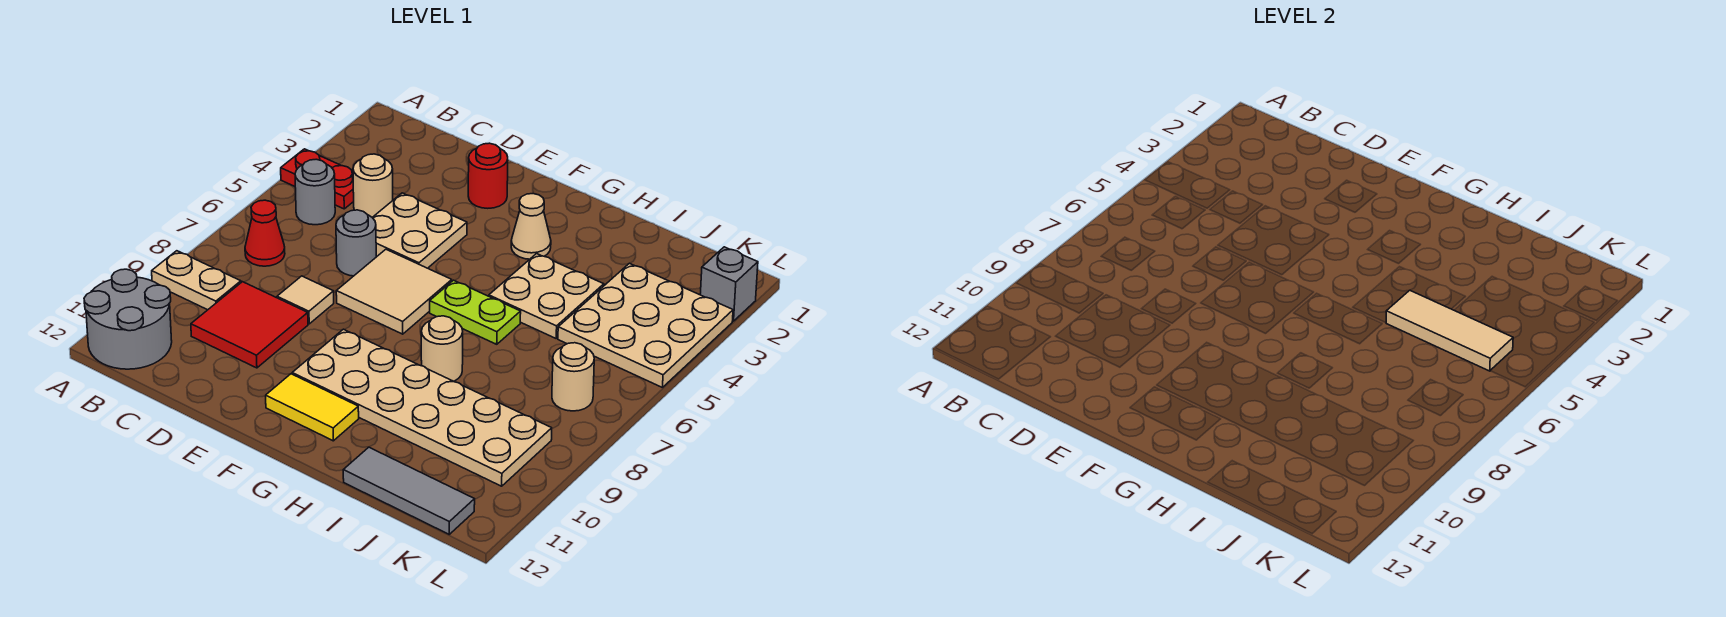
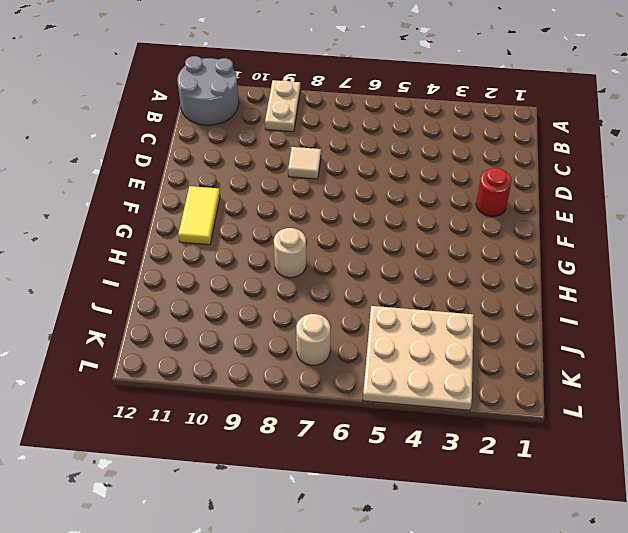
none -> red 1x2 plate [281,149,354,209]
none -> grey 1x1 round brick [295,159,335,225]
none -> red 1x1 cone [245,200,285,266]

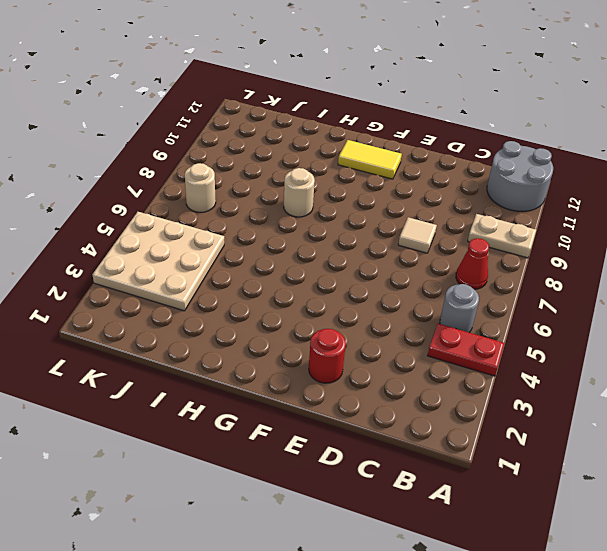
none -> tan 1x1 round brick [353,154,393,217]
none -> red 2x2 tile [191,282,308,368]
none -> tan 2x2 plate [372,193,467,268]

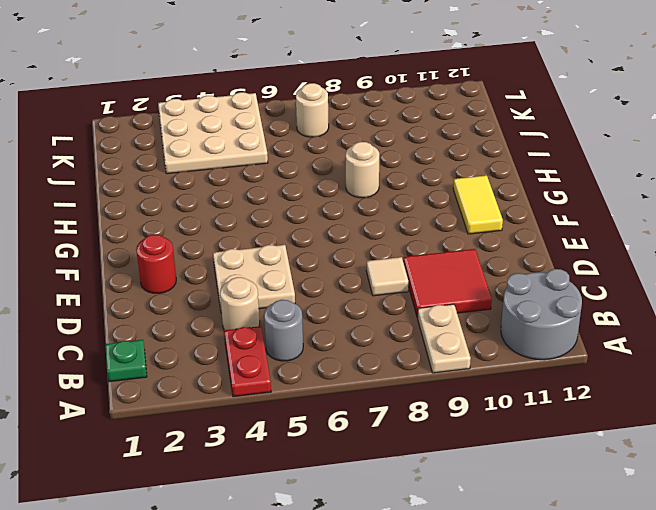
green 1x1 plate [105,340,147,382] -> none
none -> red 1x1 cone [245,200,285,266]
none -> grey 1x1 round brick [336,210,376,276]
none -> tan 2x2 tile [336,249,452,334]

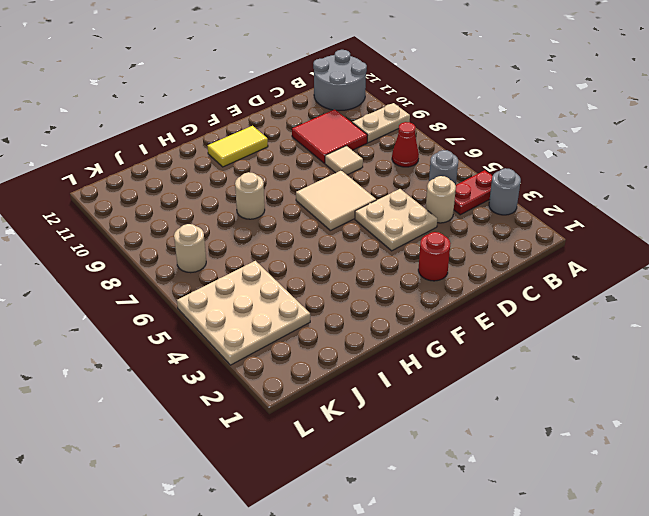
grey 1x1 round brick [489,168,521,215] -> grey 1x1 round brick moved to [336,210,376,276]
none -> tan 2x6 plate [292,329,552,486]
none -> tan 1x1 cone [511,194,551,259]
none -> lime 1x2 plate [430,280,521,344]

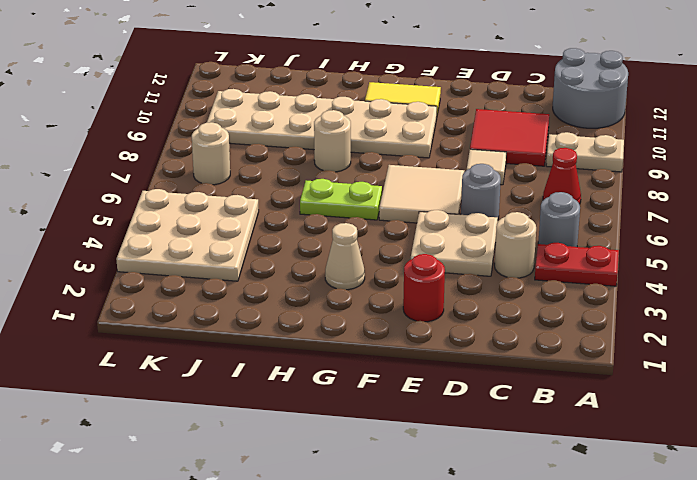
none -> tan 2x2 plate [489,254,604,338]
none -> grey 1x3 tile [343,447,475,534]
none -> grey 1x1 brick [700,247,758,321]

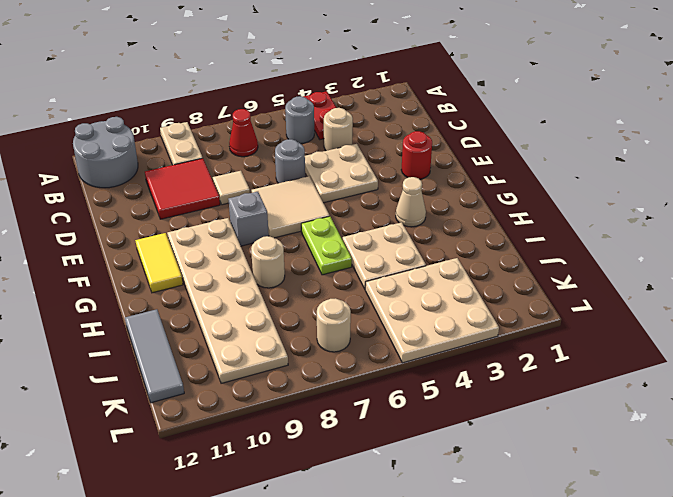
grey 1x1 brick [228,192,269,246] -> grey 1x1 brick moved to [700,247,758,321]
none -> tan 1x3 tile [1386,290,1513,371]

